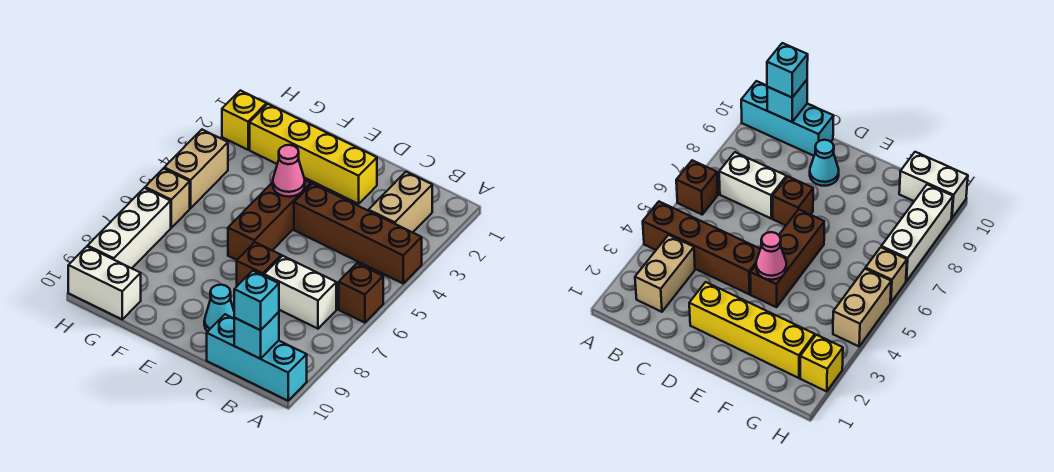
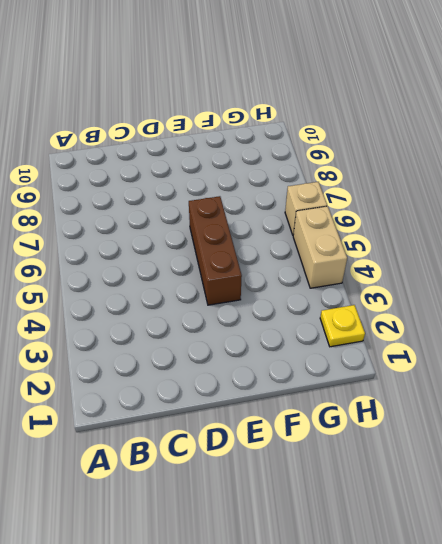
yellow 1x1 plate [320,305,365,347] -> yellow 1x1 brick [222,90,266,150]
none -> brown 1x4 brick [294,184,422,283]
none -> brown 1x1 brick [339,263,383,323]
none -> cyan 1x3 brick [207,314,307,401]

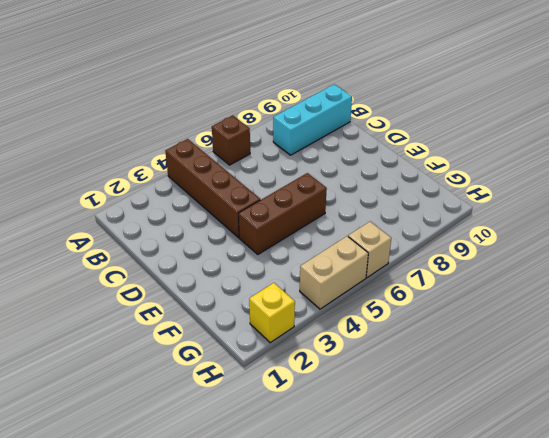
cyan 1x3 brick [273,84,352,155] -> cyan 1x3 brick turned to [207,314,307,401]
none -> tan 1x2 brick [369,172,432,233]
none -> white 1x2 brick [264,256,336,329]
none -> yellow 1x4 brick [250,104,377,204]

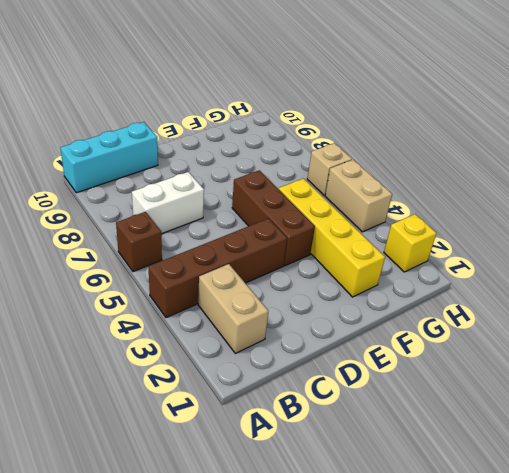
yellow 1x4 brick [279,179,385,297] -> yellow 1x4 brick turned to [250,104,377,204]
none -> brown 1x1 brick [237,242,281,286]
none -> cyan 1x1 cone [204,285,234,332]
none -> white 1x2 brick [68,247,141,319]

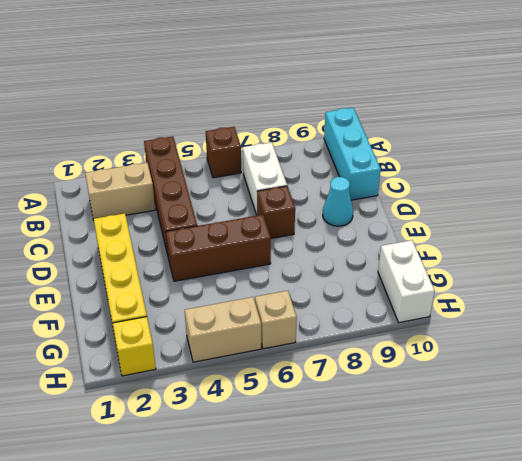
none -> white 1x3 brick [88,188,171,268]
none -> cyan 1x1 brick [234,312,279,359]
none -> pink 1x1 cone [273,145,305,197]

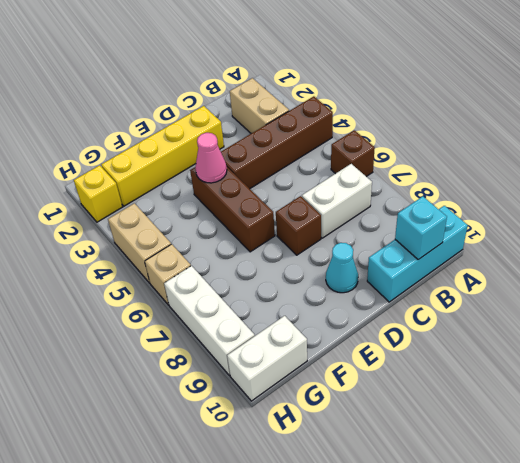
none -> cyan 1x1 brick [234,271,279,330]

